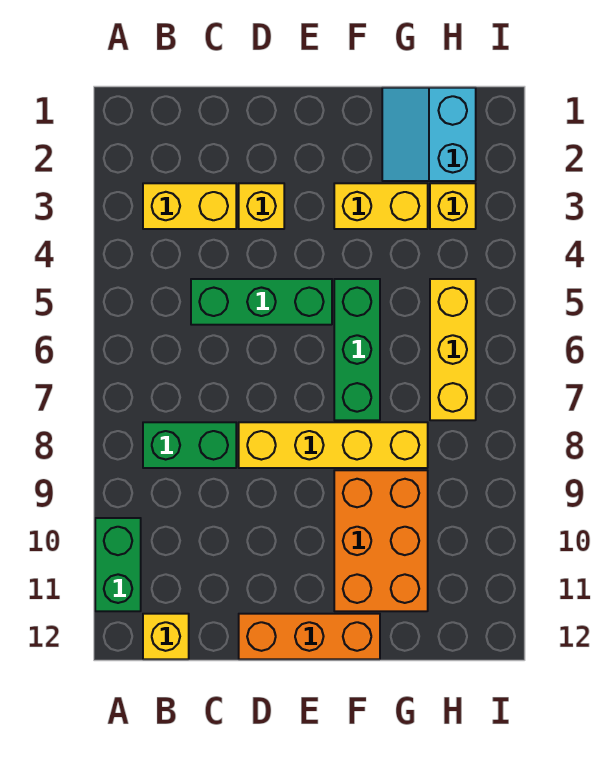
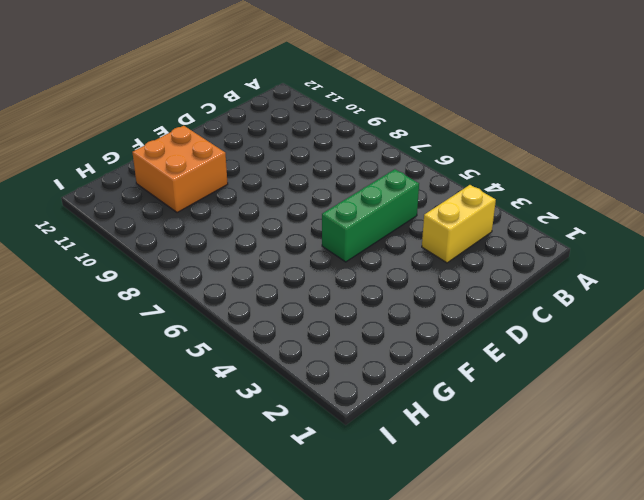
orange 2x2 brick [132,126,228,213] -> orange 2x3 brick [334,470,428,611]
none -> green 1x2 brick [95,518,141,611]
none -> green 1x2 brick [143,422,236,468]
none -> yellow 1x1 brick [143,614,189,659]

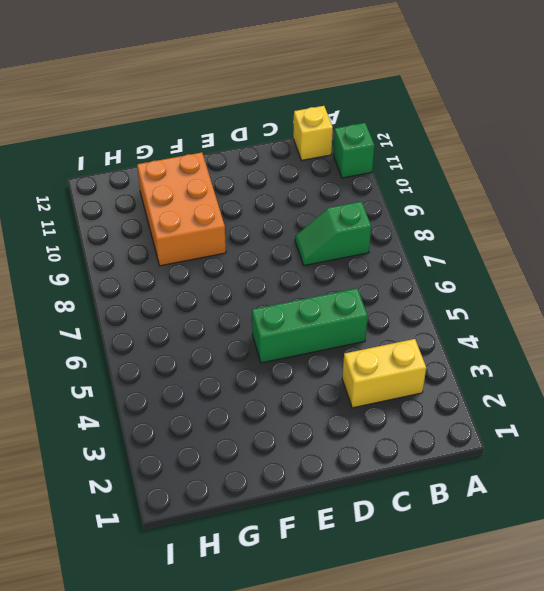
green 1x1 brick [333,123,374,178] -> green 1x2 brick [95,518,141,611]
green 1x2 slope [295,202,371,265] -> green 1x2 brick [143,422,236,468]
none -> yellow 1x1 brick [239,183,284,229]
none -> yellow 1x4 brick [239,422,428,468]
none -> orange 1x3 brick [239,614,380,659]

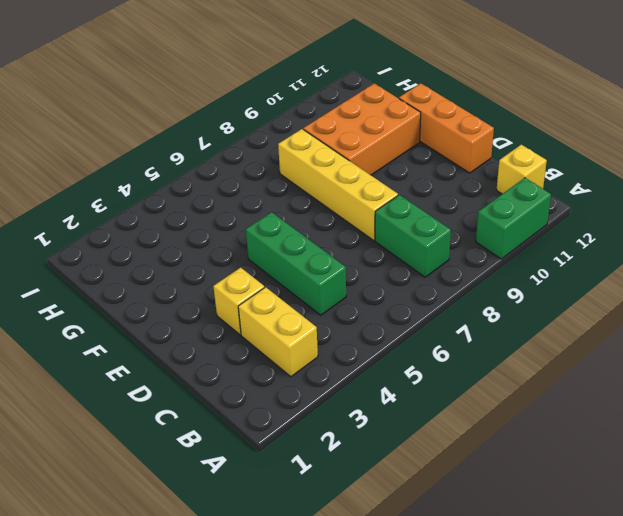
none -> yellow 1x2 brick [334,183,428,229]
none -> green 1x3 brick [334,279,380,420]
none -> cyan 2x2 slope [382,88,476,181]

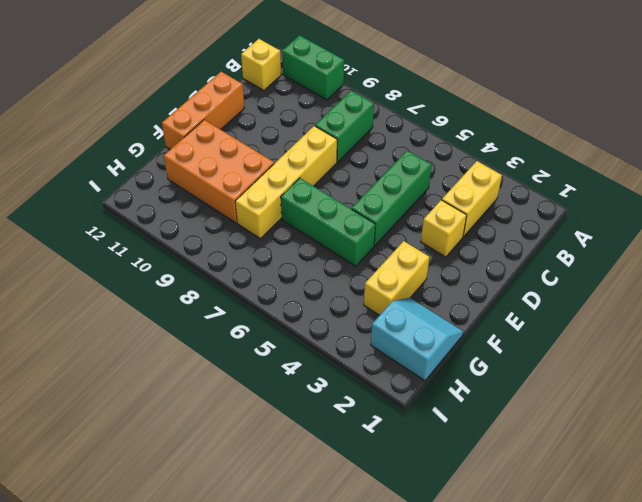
none -> yellow 1x1 brick [430,183,476,229]
none -> yellow 1x3 brick [430,279,476,420]

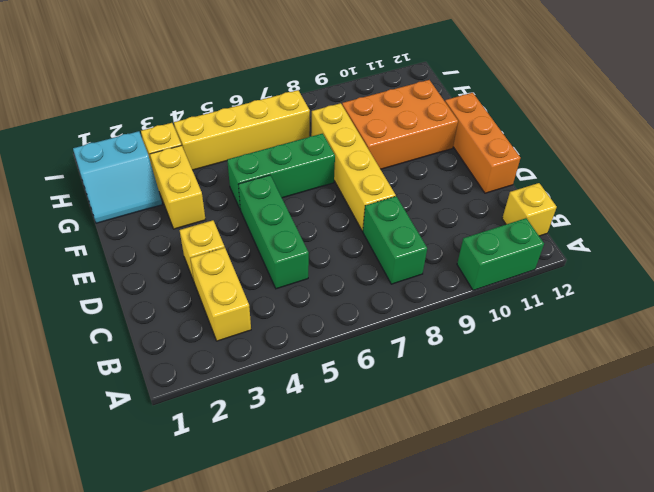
yellow 1x4 brick [174,90,310,170] -> yellow 1x3 brick [430,279,476,420]

